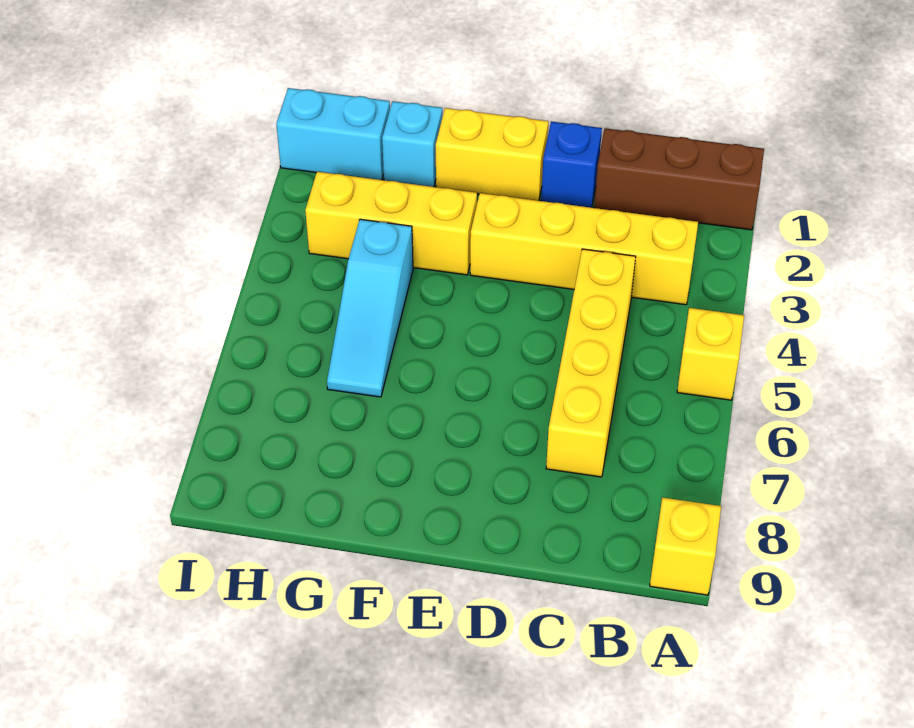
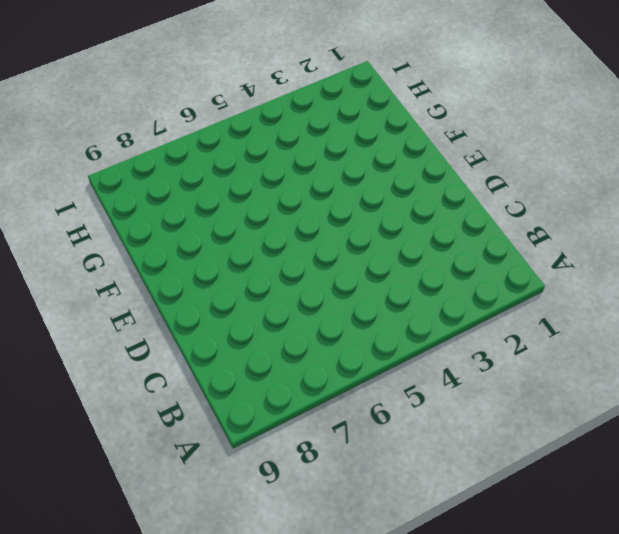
none -> brown 1x3 brick [594,128,764,230]
none -> yellow 1x1 brick [677,308,744,400]

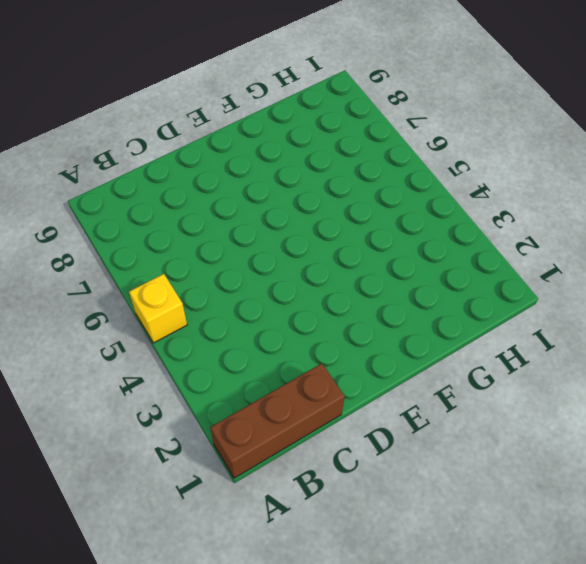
none -> yellow 1x1 brick [650,497,721,595]
none -> yellow 1x4 brick [470,193,698,305]

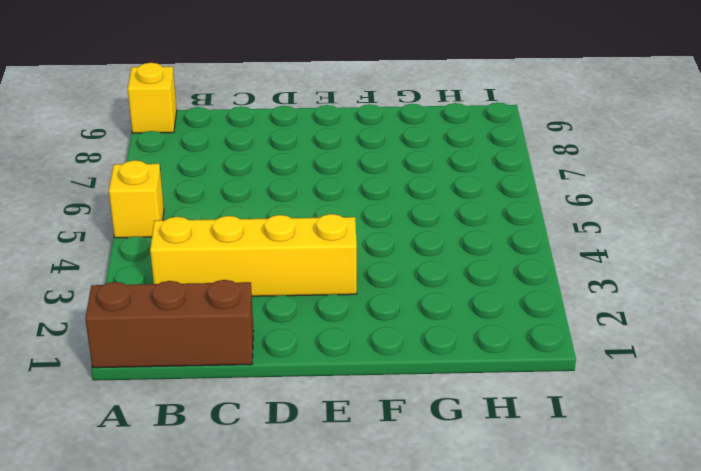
none -> yellow 1x4 brick [546,249,636,477]
none -> blue 1x1 brick [541,122,602,208]

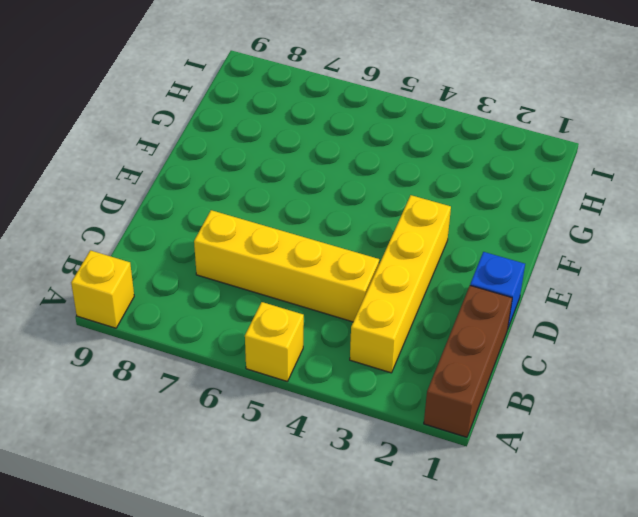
none -> yellow 1x2 brick [436,108,548,201]
none -> yellow 1x3 brick [305,172,477,275]

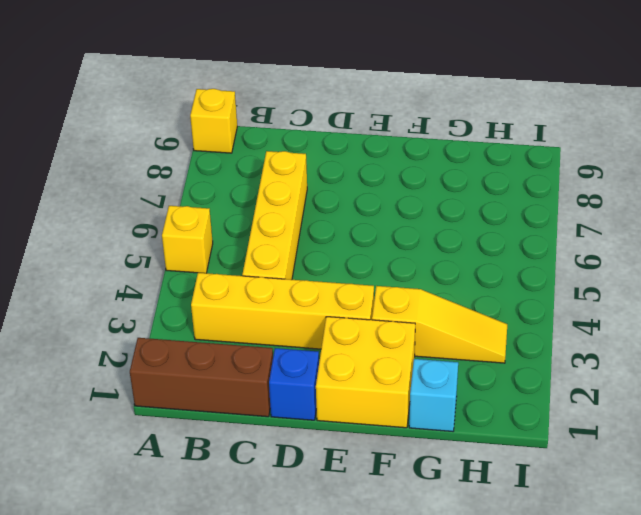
yellow 2x2 brick [316,317,415,428] -> yellow 1x2 brick [436,108,548,201]
yellow 1x3 slope [372,286,507,363] -> yellow 1x3 brick [305,172,477,275]
none -> cyan 1x3 slope [327,219,413,397]
none -> cyan 1x2 brick [276,88,390,180]

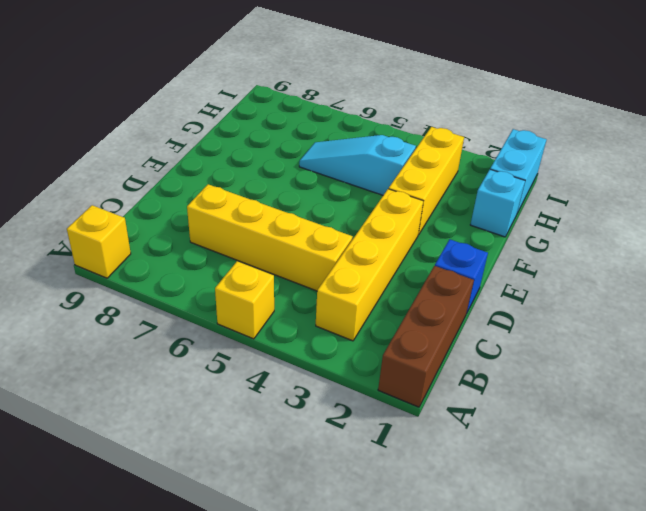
none -> yellow 1x2 brick [436,108,548,201]

